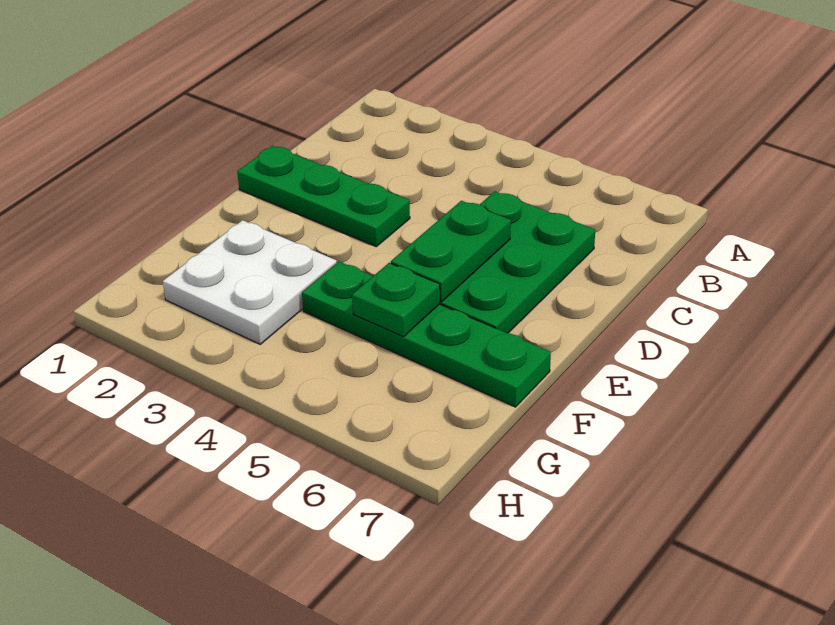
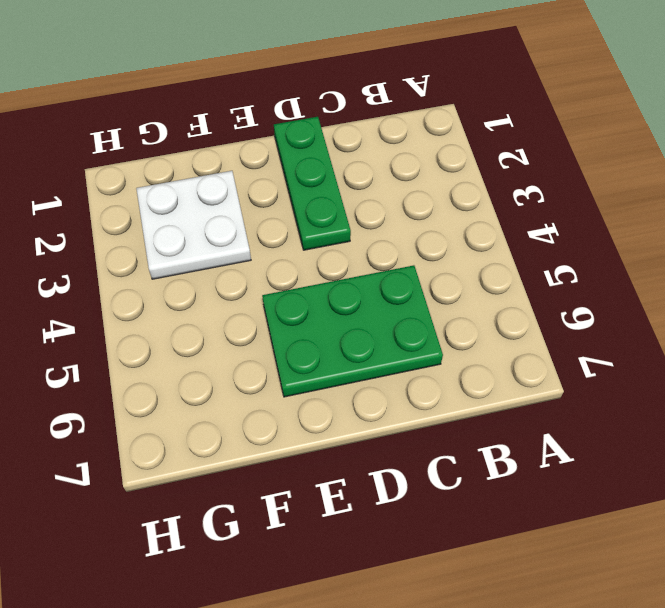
none -> green 1x4 plate [302,262,551,407]
none -> green 1x2 plate [391,201,511,302]

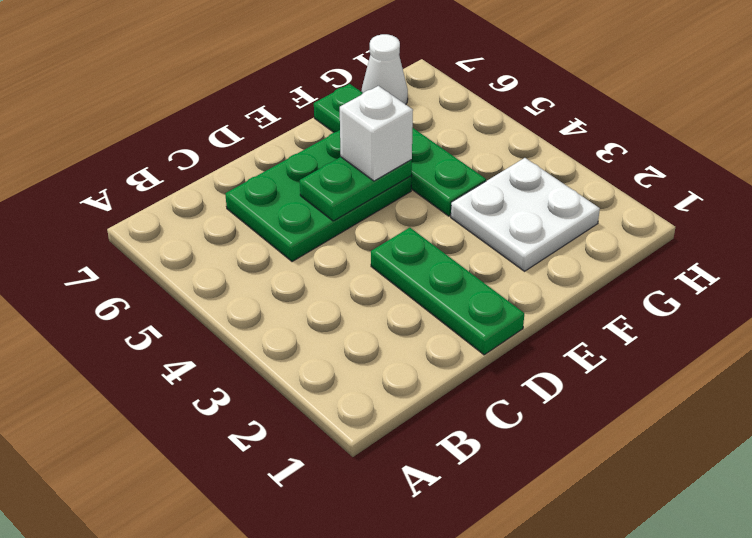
white 1x1 brick [340,86,413,181] -> none
white 1x1 cone [361,34,408,104] -> none
none -> green 1x1 plate [352,263,440,337]

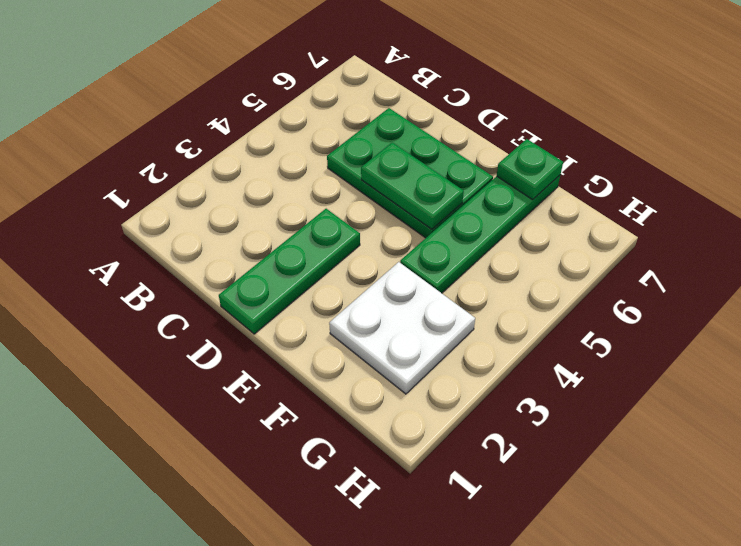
green 1x1 plate [497,139,563,200] -> green 1x1 plate moved to [352,263,440,337]

